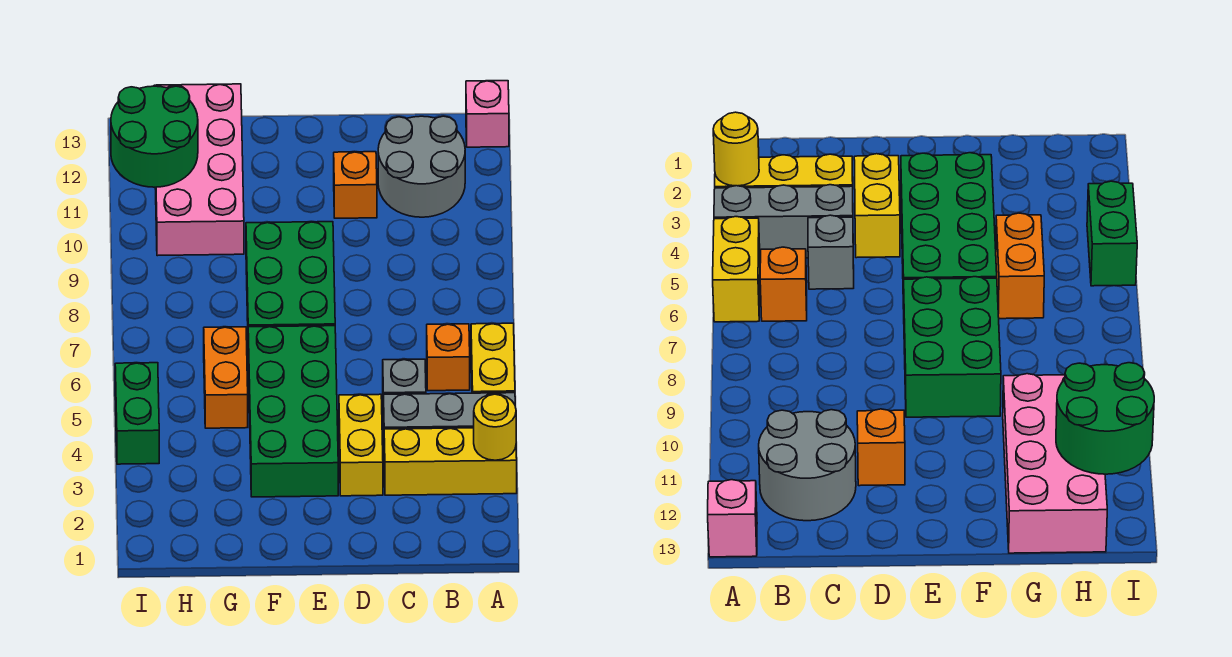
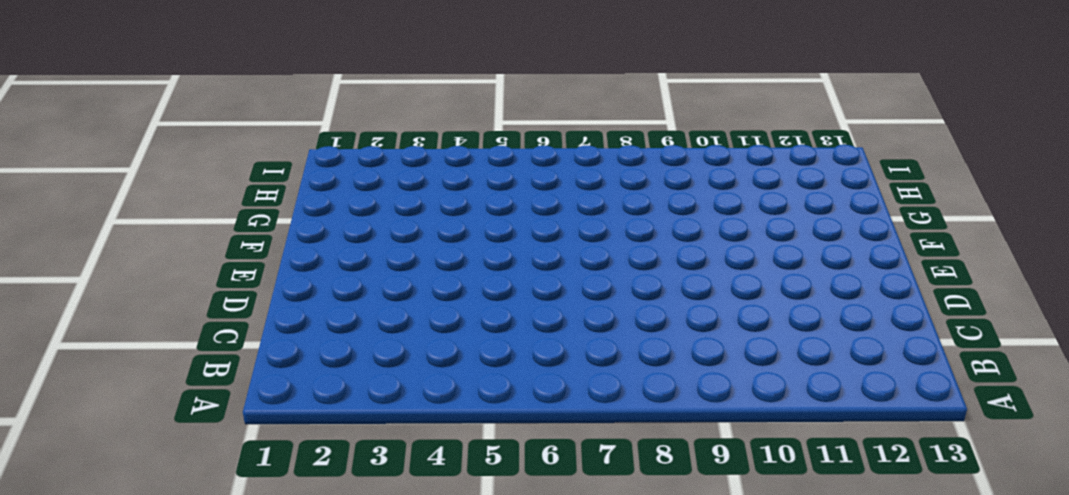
none -> yellow 1x3 brick [384,428,517,495]
none -> grey 1x3 brick [384,393,515,429]
none -> yellow 1x2 brick [471,323,515,393]

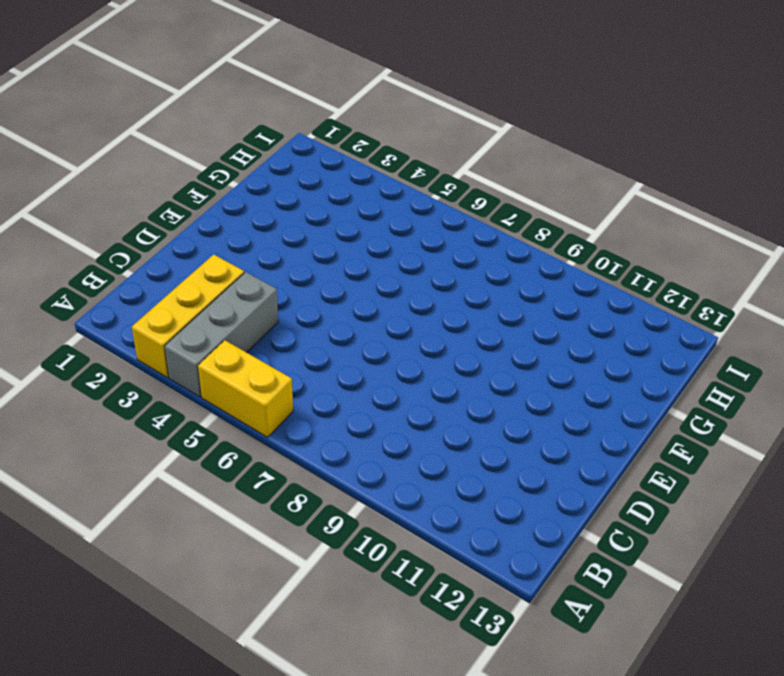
none -> pink 1x1 brick [466,81,509,147]
none -> orange 1x1 brick [427,324,470,391]
none -> grey 2x2 round brick [378,116,465,217]

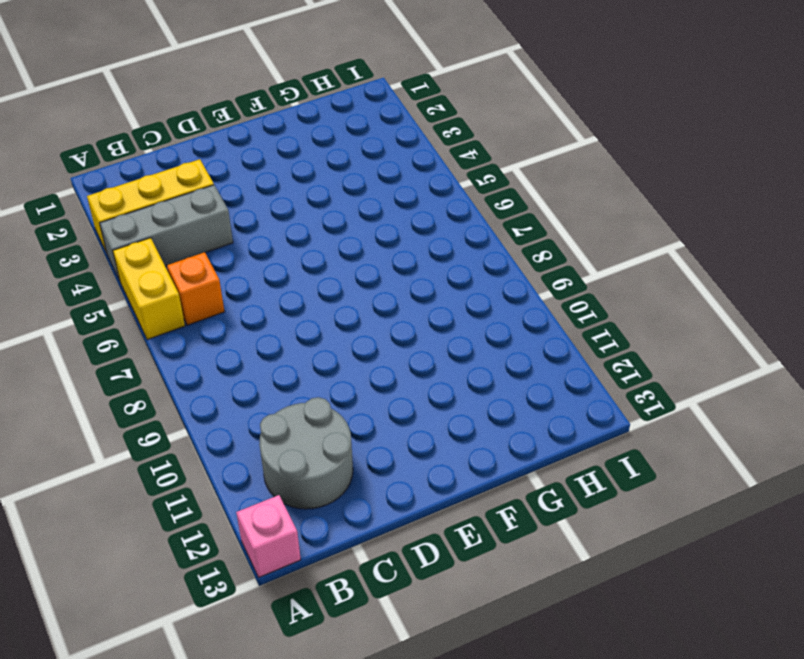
none -> grey 1x1 brick [383,359,426,426]
none -> yellow 1x2 brick [339,394,383,496]
none -> orange 1x1 brick [334,152,377,218]

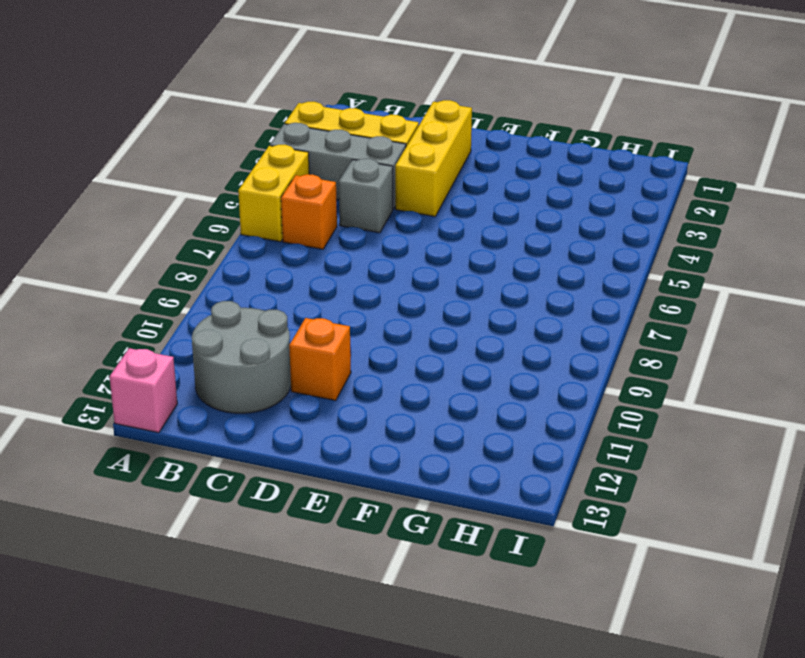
yellow 1x3 brick [395,100,472,216] -> yellow 1x2 brick [339,394,383,496]
none -> green 2x4 brick [248,326,338,497]
none -> green 2x3 brick [246,222,335,327]
none -> orange 1x2 brick [204,327,248,428]

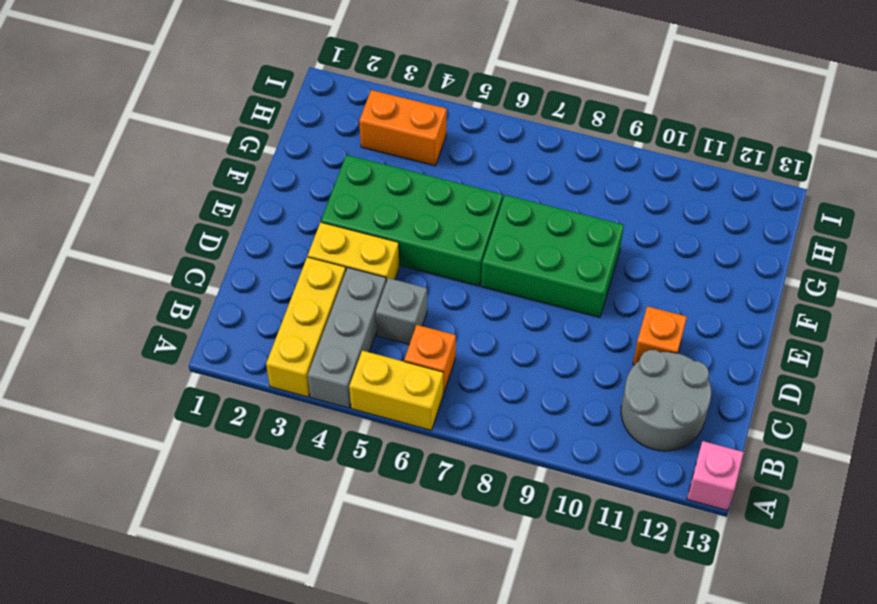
orange 1x2 brick [359,90,447,166] -> orange 1x2 brick moved to [204,327,248,428]
none -> pink 2x4 brick [154,84,244,256]
none -> green 1x2 brick [115,363,159,464]
none -> yellow 1x1 round brick [474,394,516,460]

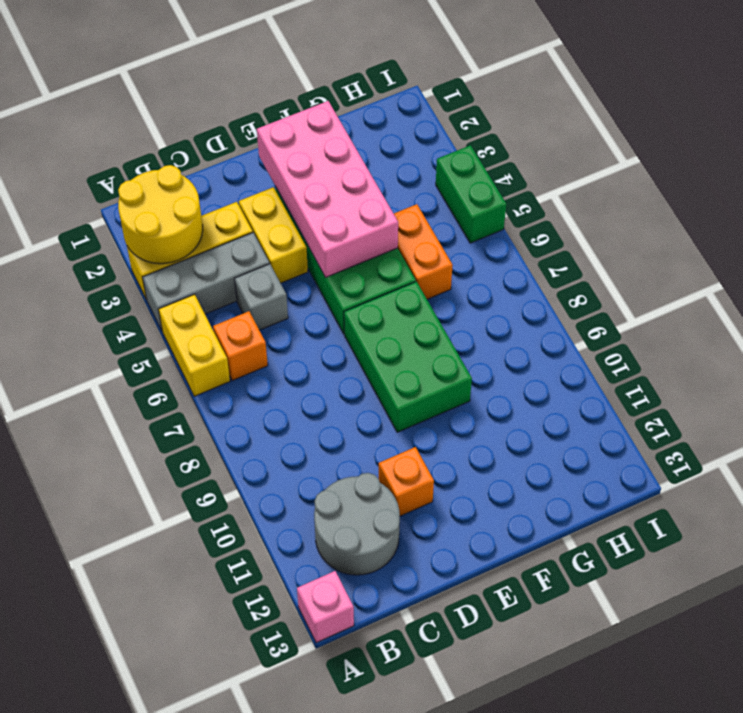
yellow 2x2 round brick [118,165,203,264] -> yellow 1x1 round brick [474,394,516,460]
pink 2x4 brick [257,101,398,277] -> pink 2x4 brick moved to [154,84,244,256]
none -> green 2x2 round brick [111,86,198,187]

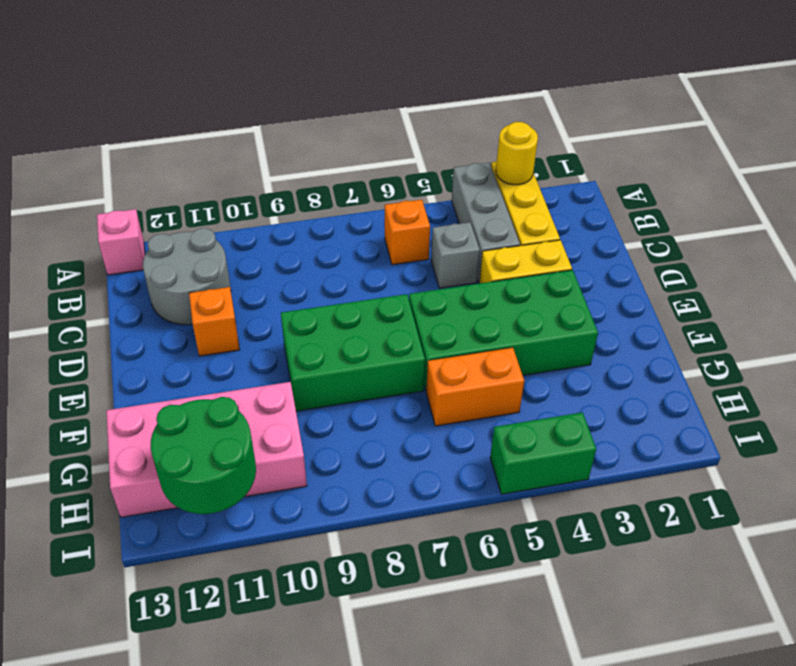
none -> yellow 1x2 brick [471,323,515,393]

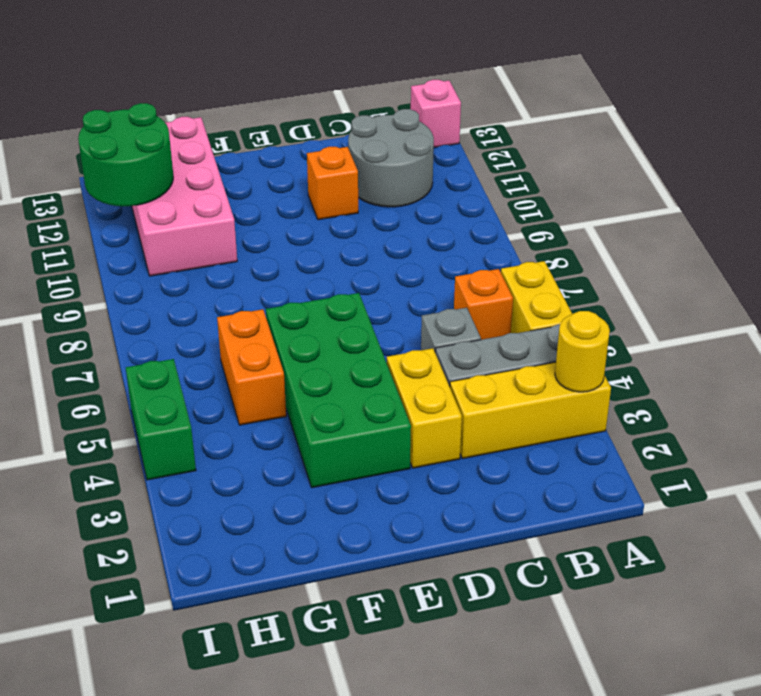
none -> green 2x3 brick [246,222,335,327]

